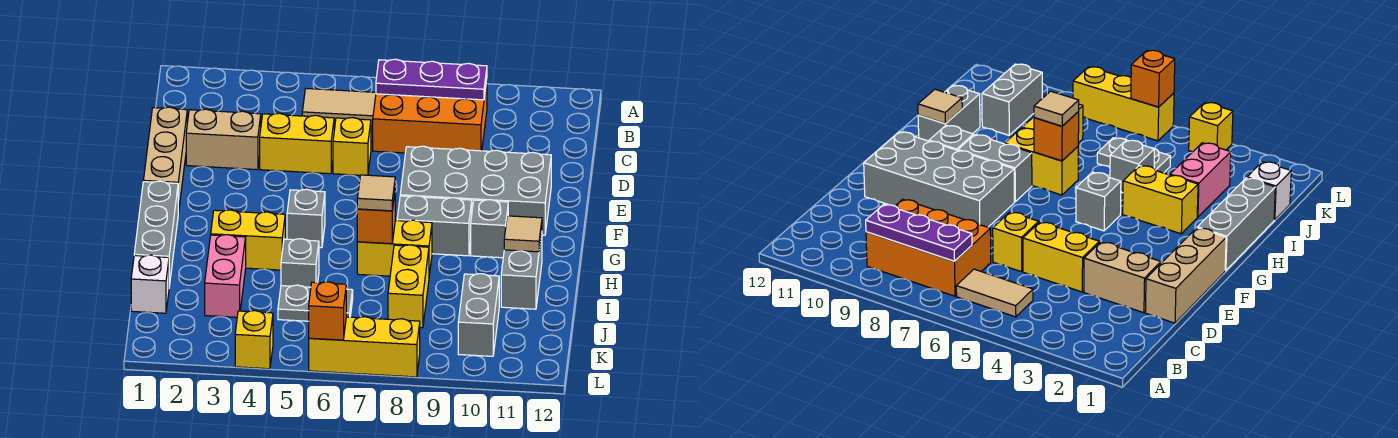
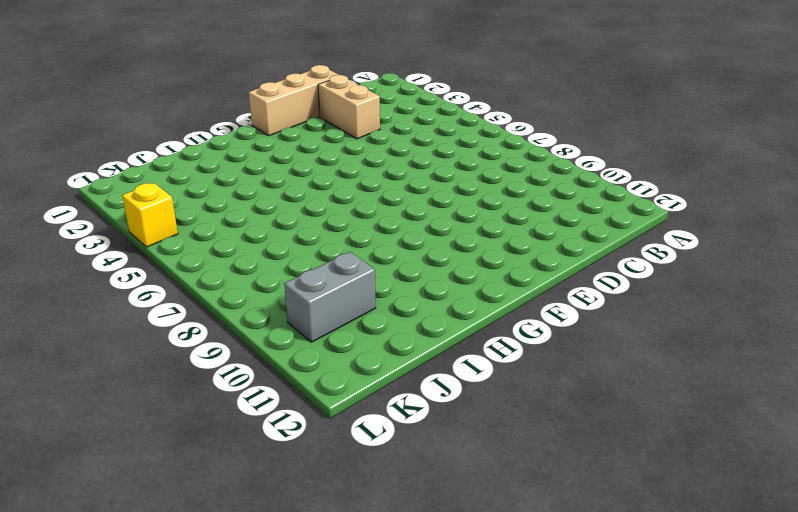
none -> tan 1x2 tile [302,88,376,126]
none -> orange 2x3 brick [373,81,487,153]
none -> yellow 1x2 brick [260,113,334,174]

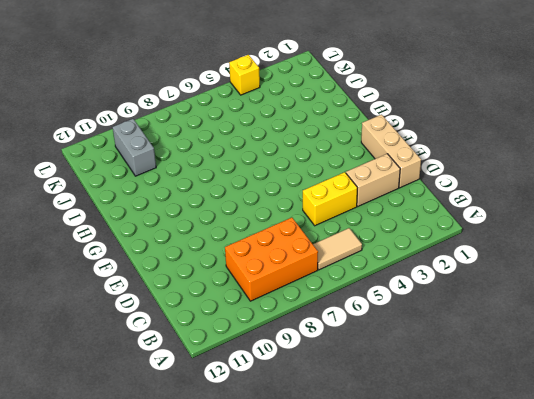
none -> yellow 1x1 brick [333,118,371,175]
none -> grey 2x4 brick [400,146,551,235]
none -> grey 1x3 brick [134,181,178,286]

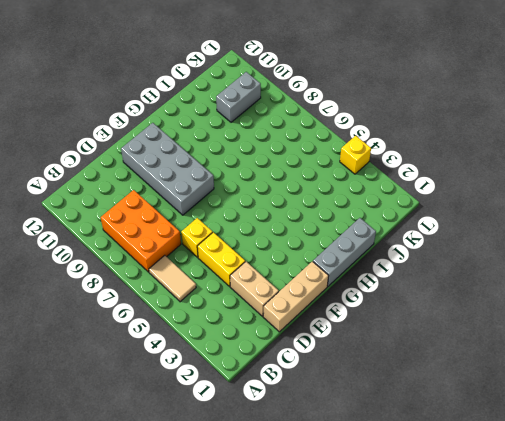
none -> grey 1x1 brick [287,189,325,248]
none -> grey 1x2 brick [397,196,472,256]
none -> grey 1x1 brick [471,200,508,258]

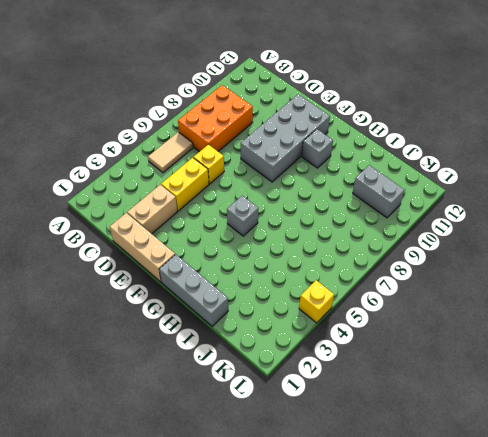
none -> grey 1x2 brick [397,196,472,256]
none -> yellow 1x2 brick [211,210,285,270]
none -> yellow 1x2 brick [357,220,432,276]

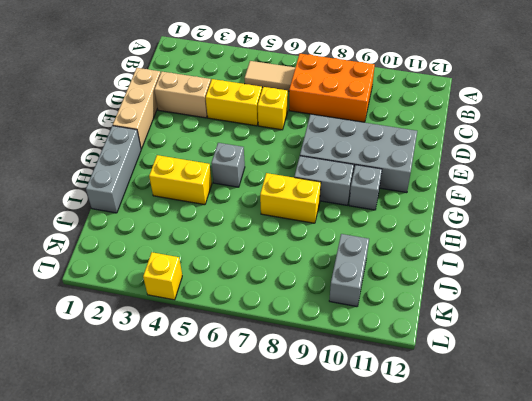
none -> grey 1x2 brick [501,233,542,309]
none -> pink 1x2 brick [205,235,246,317]
none -> grey 1x1 brick [281,239,319,287]

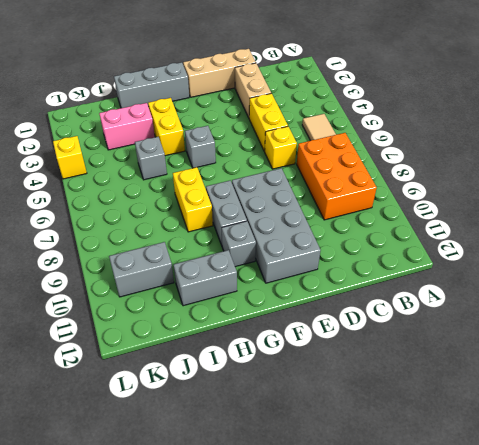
none -> yellow 1x2 brick [388,245,429,328]
none -> white 1x1 brick [131,255,169,313]
none -> grey 1x2 plate [278,285,353,321]

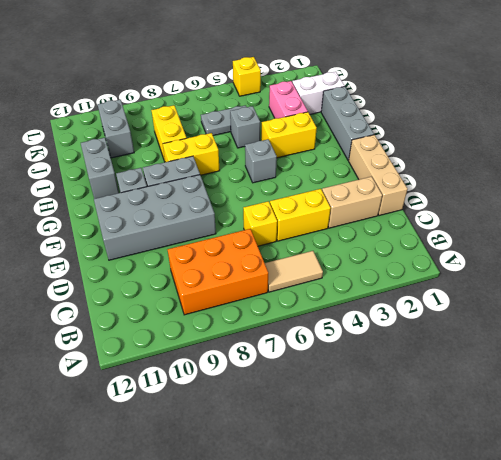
white 1x2 brick [292,72,344,114] -> white 1x1 brick [131,255,169,313]
none -> yellow 1x3 brick [309,317,420,377]
none -> purple 1x3 plate [376,59,487,100]
none -> orange 1x1 brick [357,194,395,244]

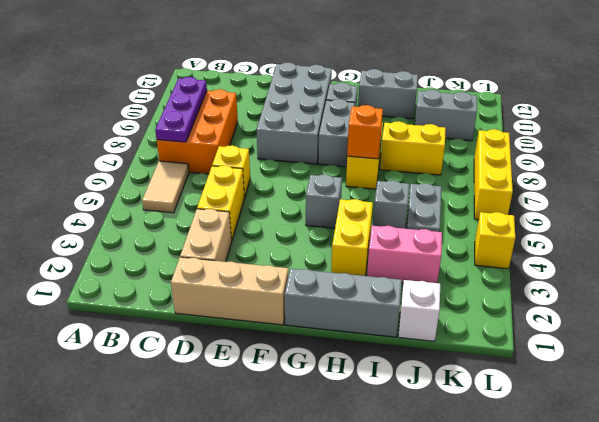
none -> tan 1x1 tile [504,216,542,252]
none -> orange 1x1 brick [309,282,346,340]
none -> tan 1x1 tile [357,175,395,211]

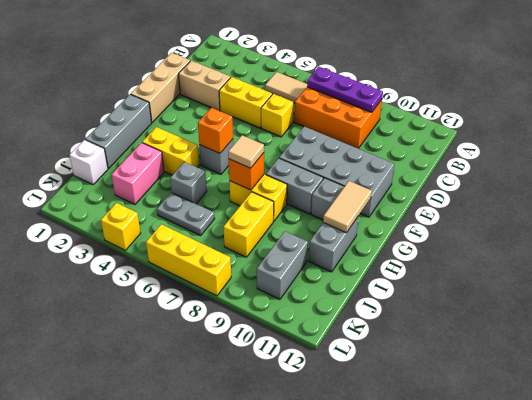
orange 1x1 brick [198,108,233,153] -> orange 1x1 brick moved to [309,282,346,340]
tan 1x2 tile [323,181,372,233] -> tan 1x1 tile [504,216,542,252]

